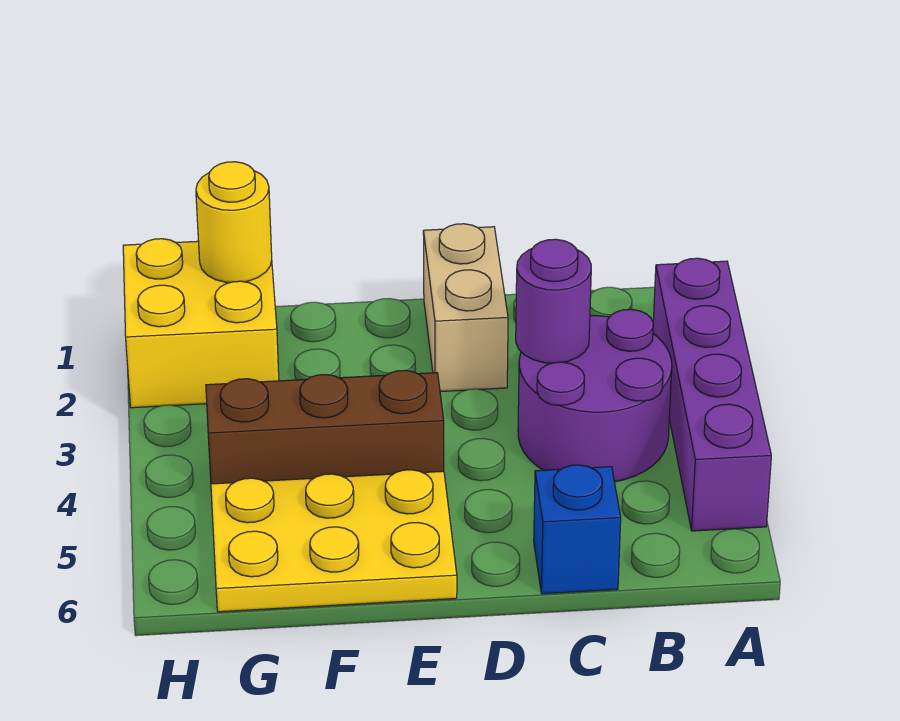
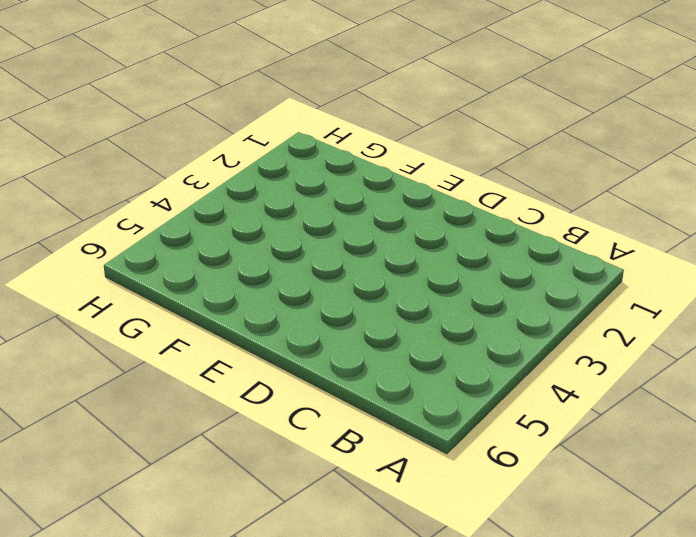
none -> purple 1x4 brick [653,258,771,531]
none -> purple 2x2 round brick [518,309,672,482]

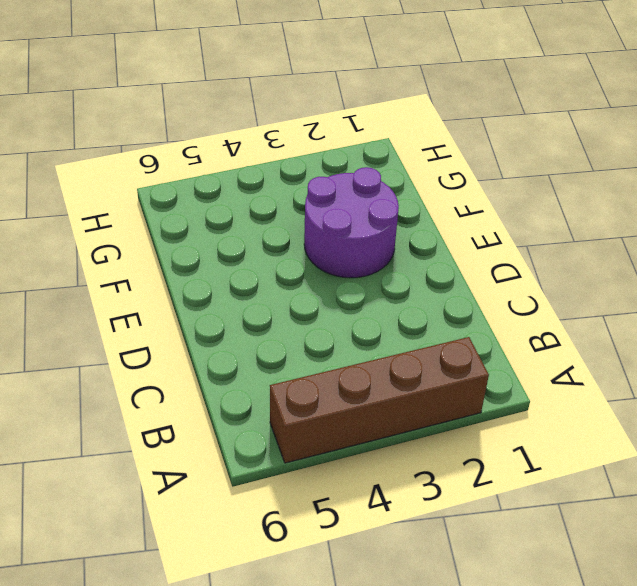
brown 1x4 brick [270,337,489,463] -> purple 1x4 brick [653,258,771,531]
purple 2x2 round brick [304,167,399,278] -> purple 2x2 round brick moved to [518,309,672,482]
none -> blue 1x1 brick [534,465,621,594]
none -> tan 1x2 brick [423,224,508,392]

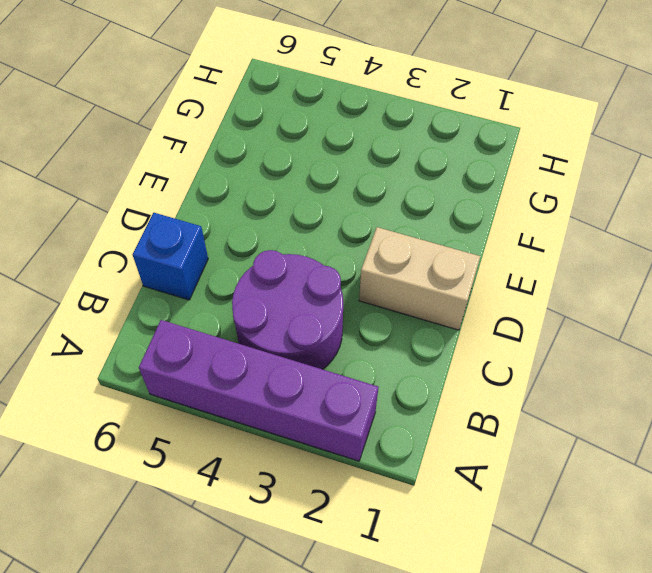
none -> brown 1x3 brick [206,370,444,484]
none -> yellow 2x3 plate [211,470,457,612]

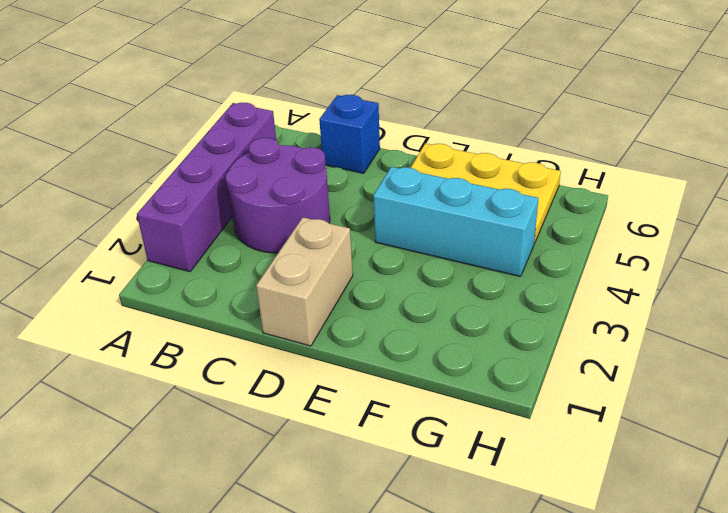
cyan 1x3 brick [373,167,538,277] -> brown 1x3 brick [206,370,444,484]
none -> yellow 2x2 brick [123,239,279,408]
none -> purple 1x1 round brick [516,239,591,363]

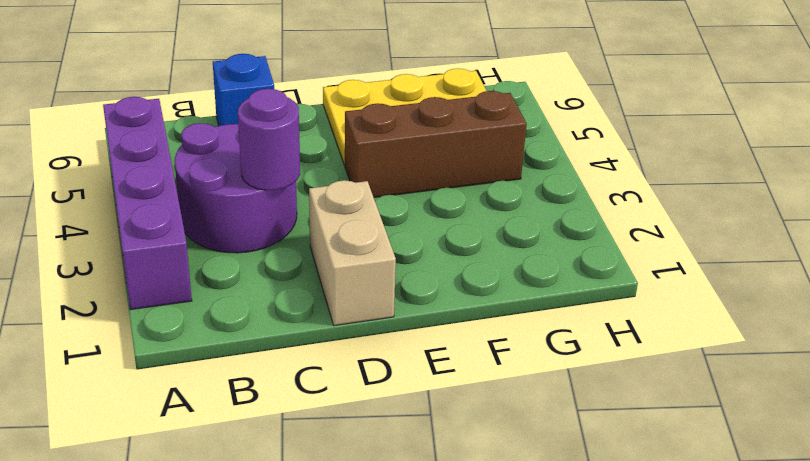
none -> yellow 2x2 brick [123,239,279,408]
none -> yellow 1x1 round brick [196,162,272,283]

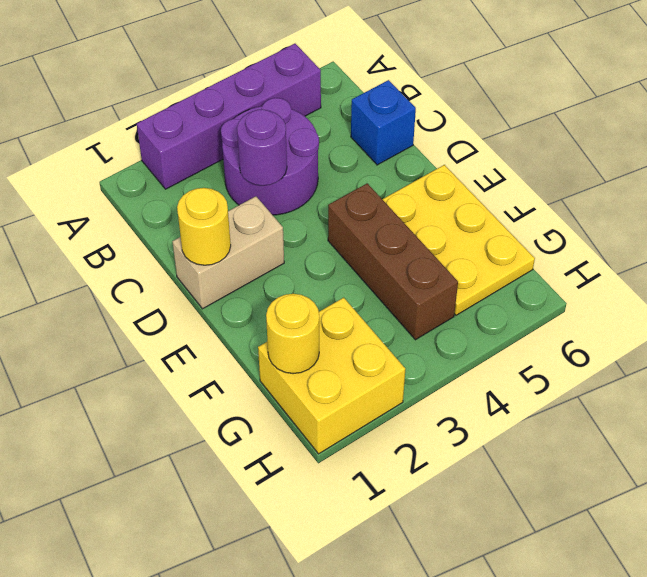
yellow 1x1 round brick [177,188,231,265] -> none

